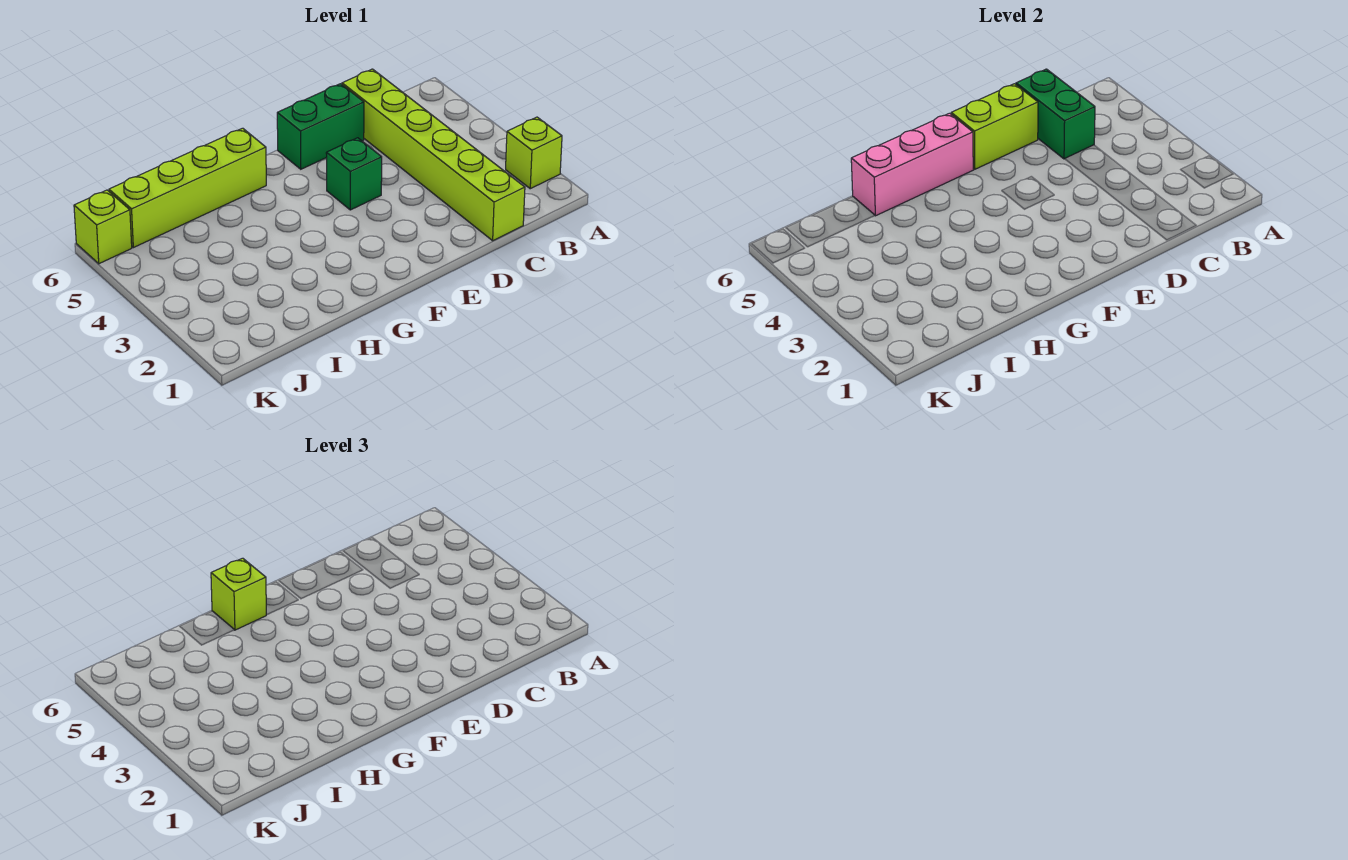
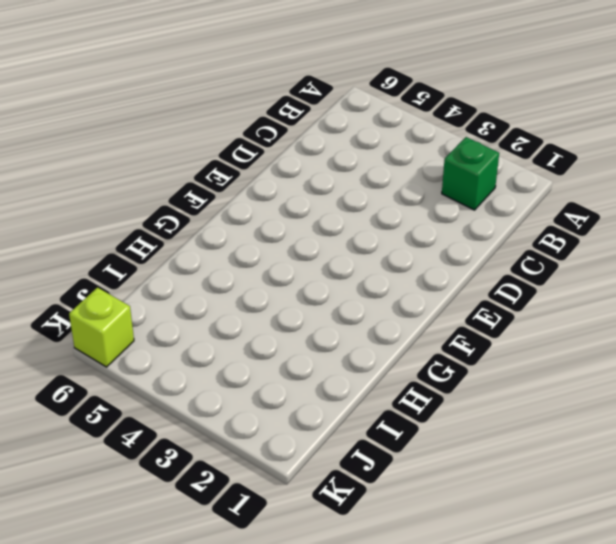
green 1x1 brick [442,137,499,210] -> green 1x1 brick moved to [326,138,382,210]
none -> lime 1x1 brick [506,117,562,189]
none -> lime 1x6 brick [342,69,525,241]

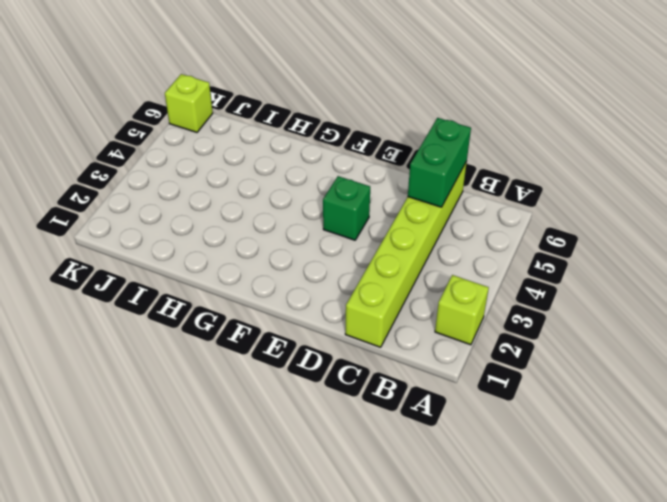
none -> green 1x2 brick [277,84,364,169]
none -> lime 1x4 brick [109,128,266,248]

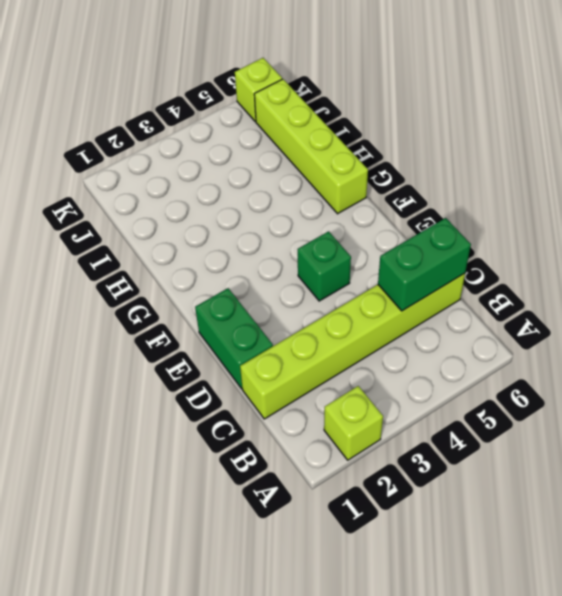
green 1x2 brick [195,288,273,389] -> green 1x2 brick moved to [277,84,364,169]
none -> lime 1x2 brick [951,84,1038,169]
none -> pink 1x3 brick [851,113,973,216]

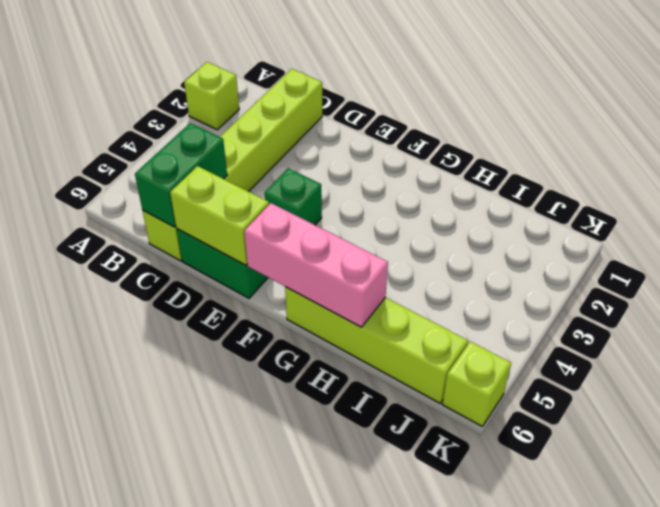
none -> lime 1x1 brick [211,558,266,630]

